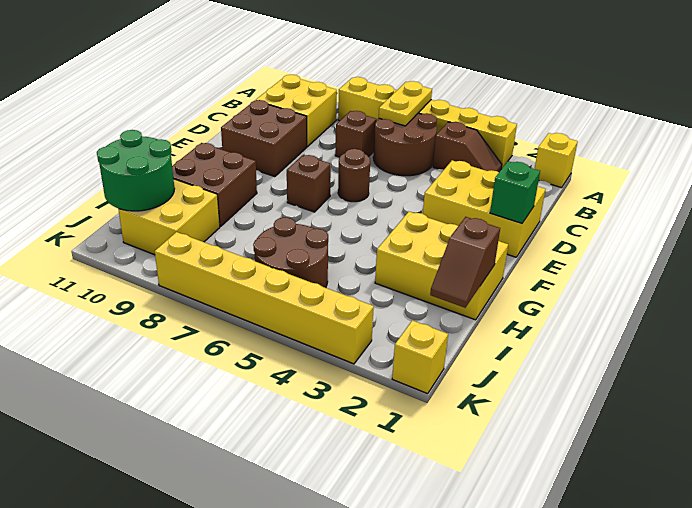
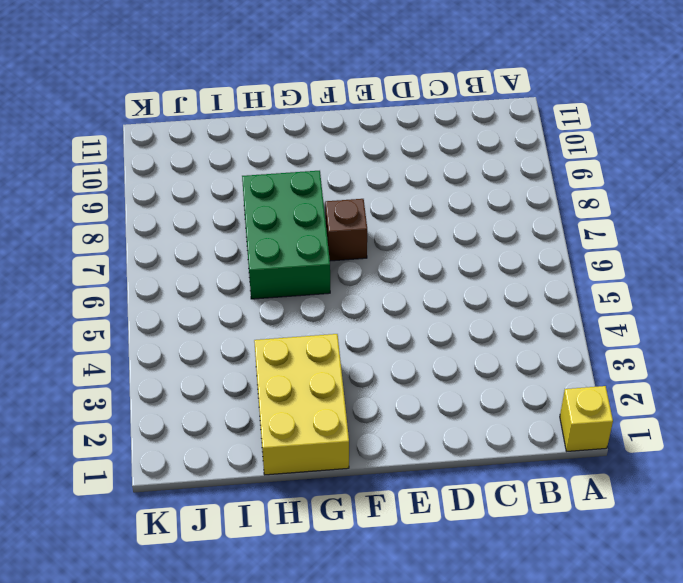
green 2x3 brick [242,171,330,299] -> none
none -> yellow 1x6 brick [338,77,517,169]
none -> brown 1x2 slope [433,122,502,172]
none -> brown 2x2 round brick [373,113,437,176]

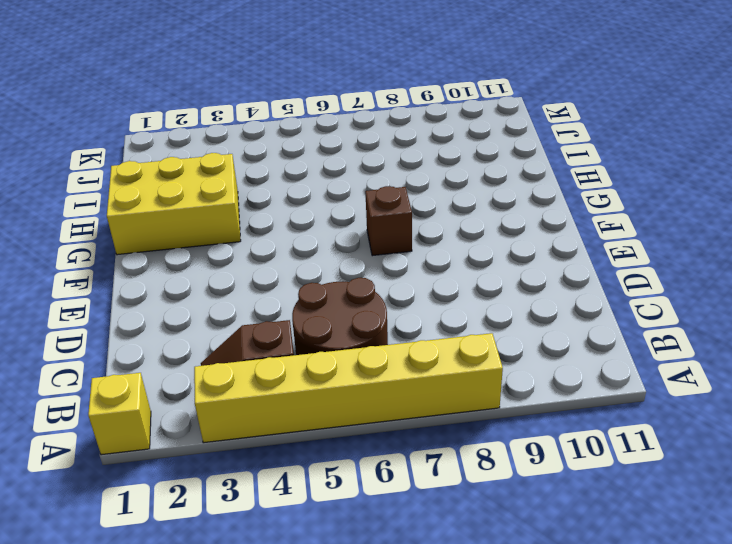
none -> yellow 2x2 brick [256,75,337,147]
none -> brown 1x1 brick [335,111,377,157]
none -> yellow 2x3 brick [423,160,546,257]

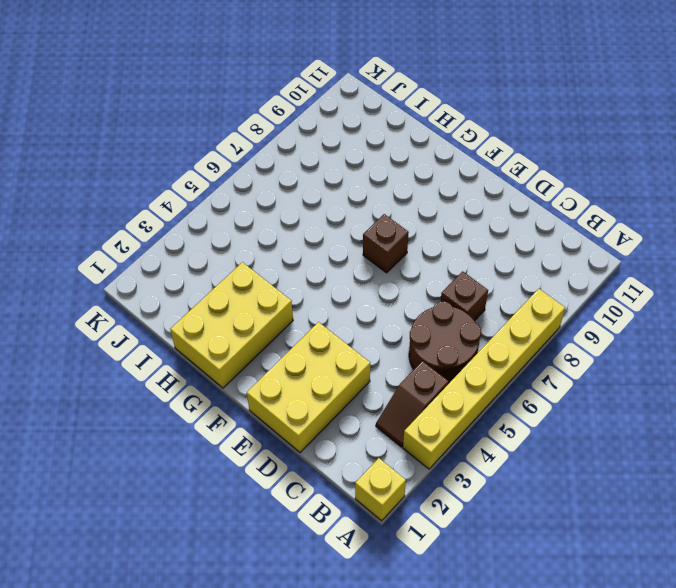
none -> yellow 2x2 brick [256,75,337,147]
none -> brown 2x2 brick [221,100,307,177]
none -> brown 1x1 round brick [338,149,370,202]

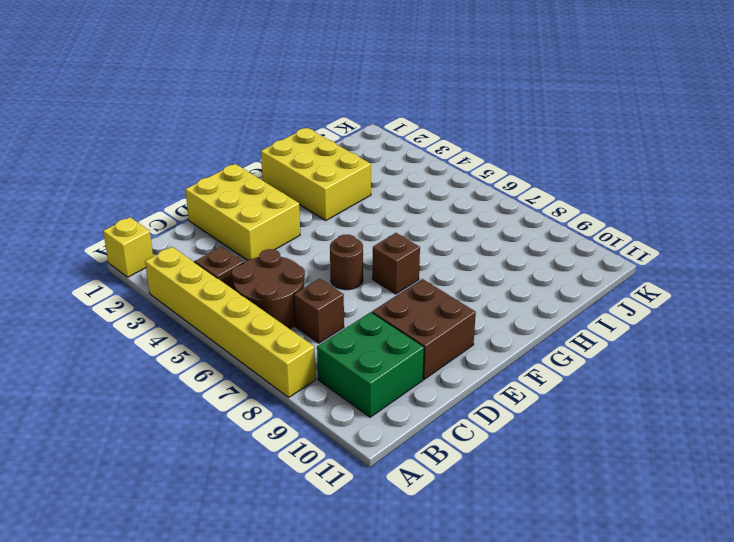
green 2x2 brick [317,312,424,417] -> yellow 2x2 brick [256,75,337,147]
none -> brown 2x2 brick [172,143,257,227]
none -> brown 2x2 round brick [253,217,328,288]
none -> yellow 2x2 brick [118,179,220,255]

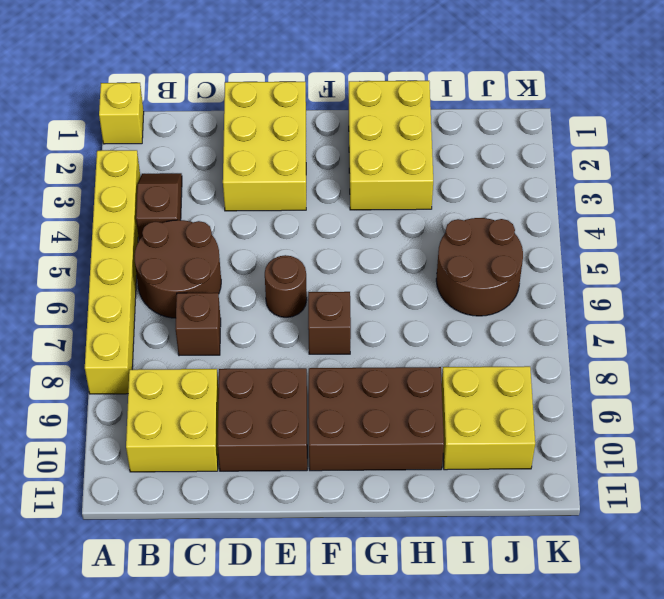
brown 2x3 brick [309,367,444,471] -> brown 2x2 brick [172,143,257,227]
none -> yellow 1x1 brick [392,320,448,394]
none -> yellow 1x6 brick [155,232,374,364]
none -> yellow 1x2 plate [379,81,432,126]

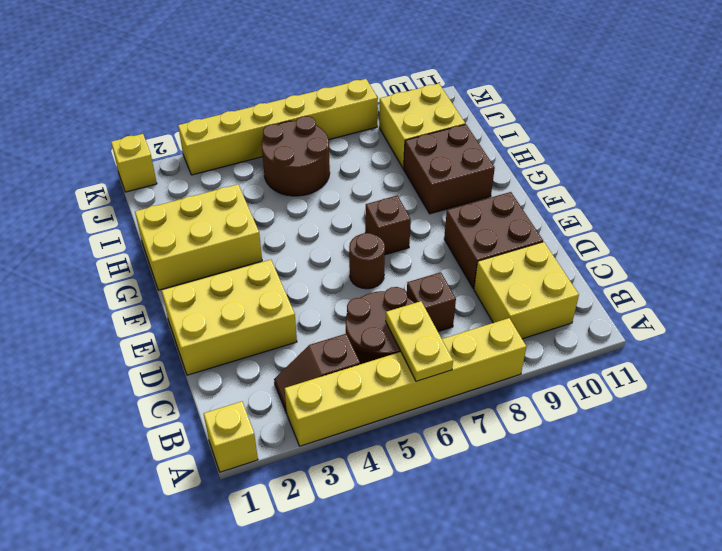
none -> green 1x1 brick [490,161,540,223]
none -> brown 1x2 slope [430,217,500,308]
none -> green 2x2 round brick [97,130,175,211]

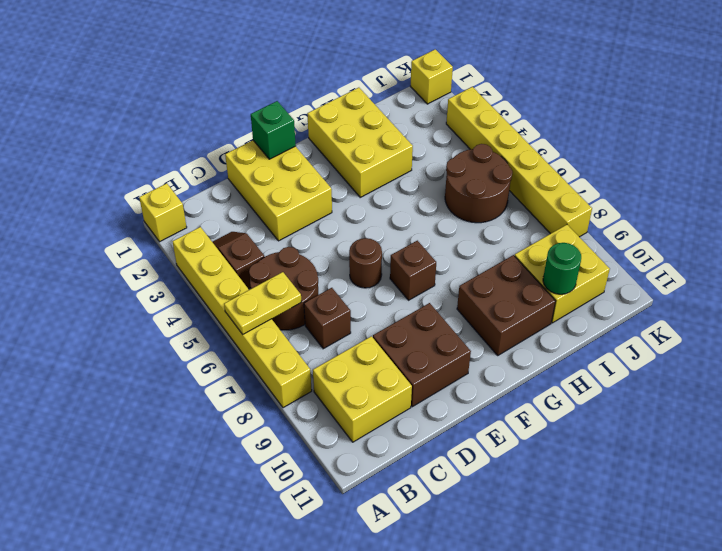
green 1x1 round brick [543,243,581,294] -> green 2x2 round brick [97,130,175,211]
none -> brown 1x2 slope [430,217,500,308]

